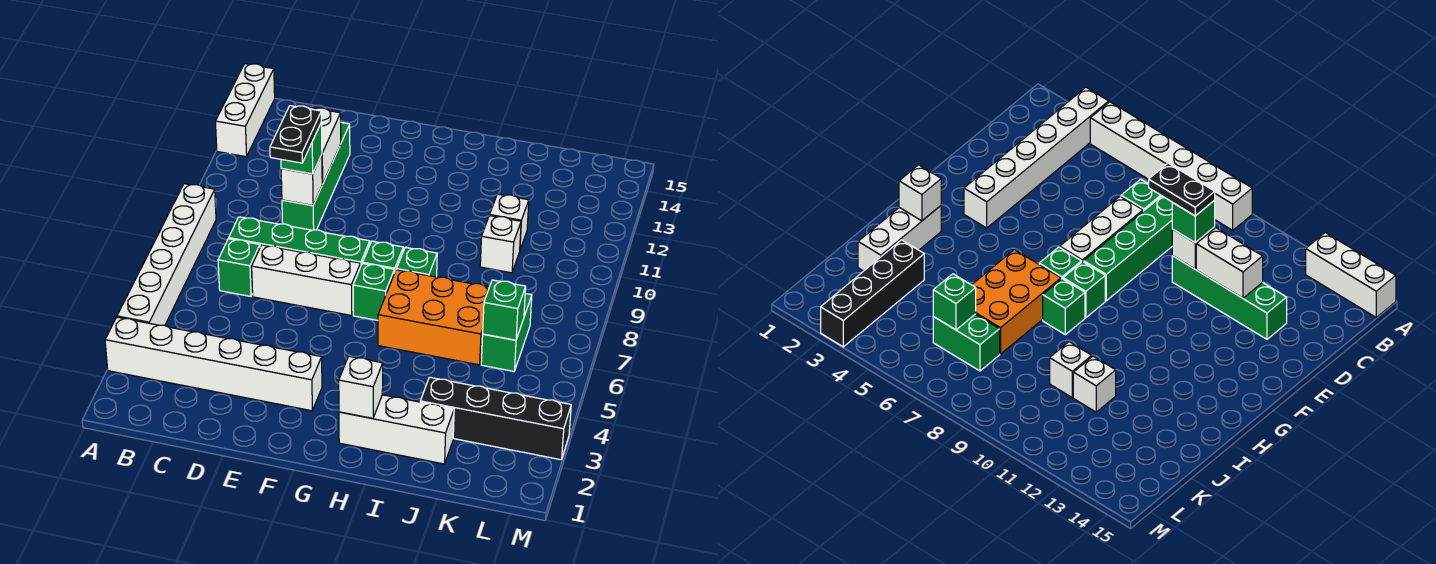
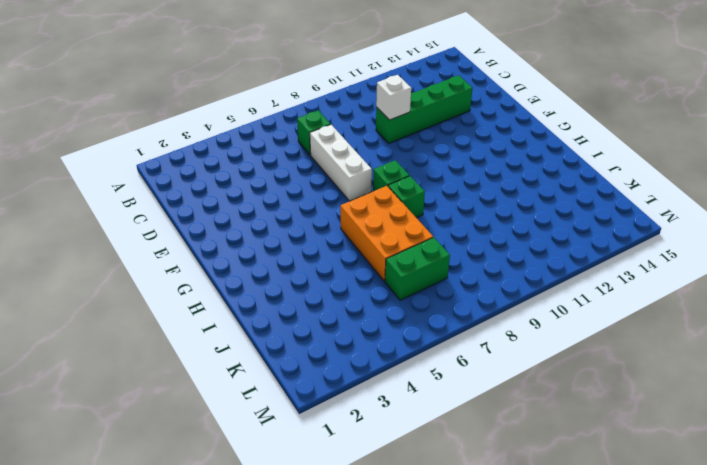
none -> white 1x6 brick [105,317,322,411]
none -> white 1x6 brick [117,184,216,325]
none -> white 1x3 brick [215,64,275,157]

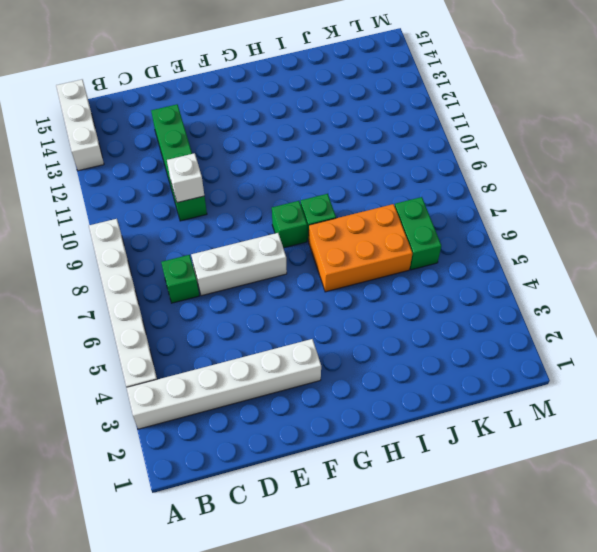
none -> green 1x4 brick [229,217,370,265]
none -> green 1x1 brick [353,263,394,320]
none -> white 1x3 brick [339,395,454,464]

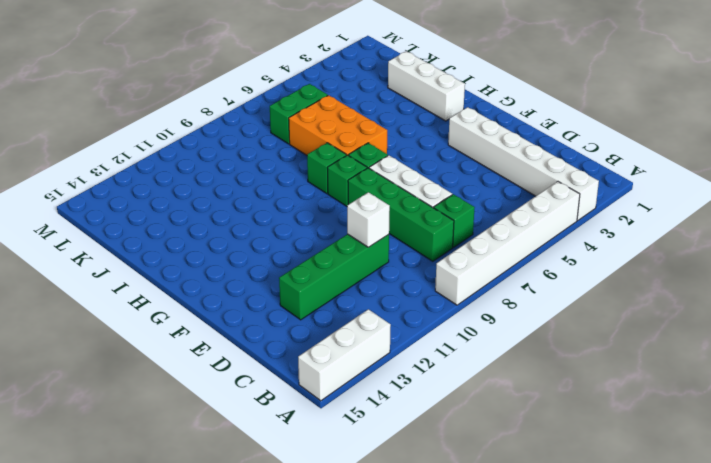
none -> black 1x4 brick [420,377,571,460]
none -> white 1x1 brick [480,215,521,273]
none -> white 1x1 brick [490,194,529,249]

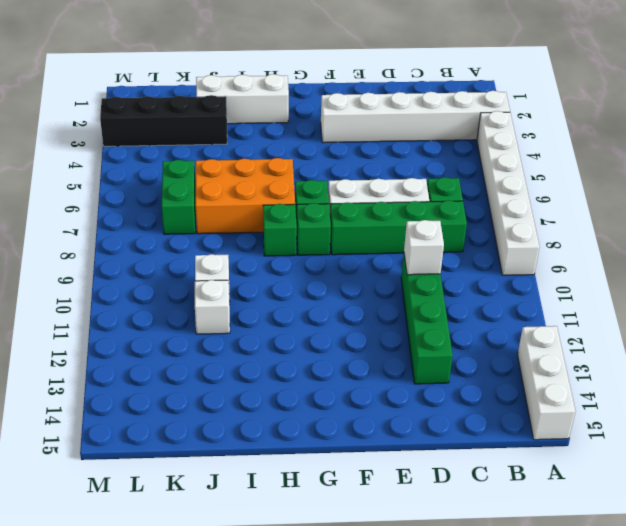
none -> white 1x2 brick [309,108,341,184]
none -> white 1x1 brick [339,356,383,418]
none -> green 1x1 brick [483,280,526,340]

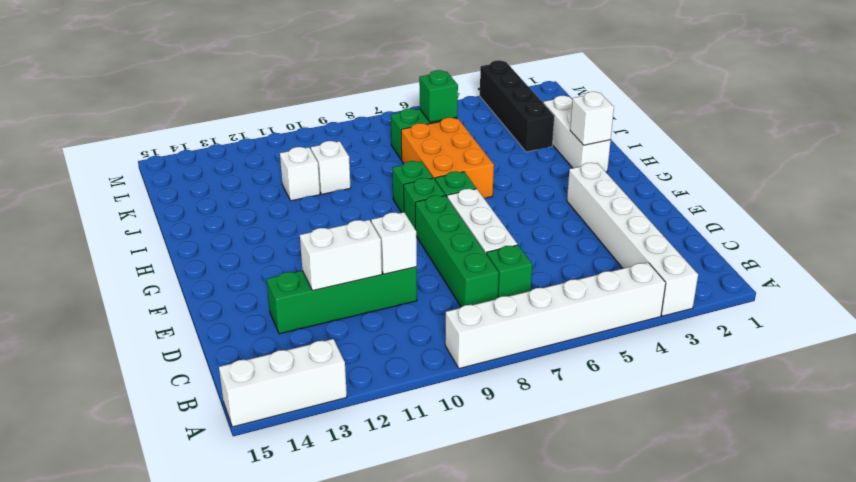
none -> green 1x1 brick [281,122,322,174]
none -> black 1x2 plate [270,106,321,163]

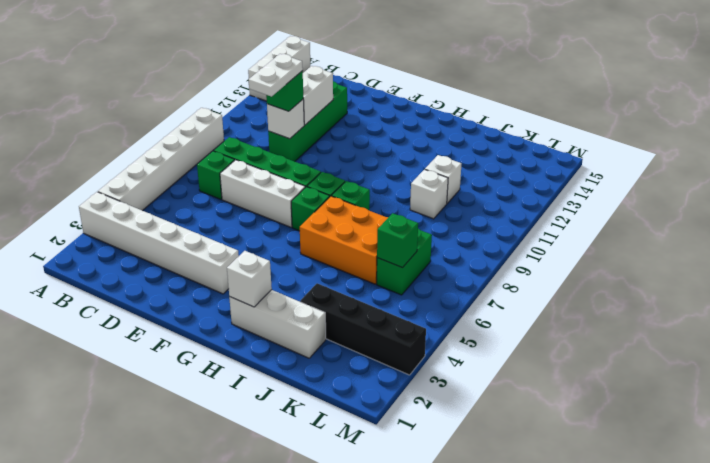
white 1x2 plate [249,54,303,97] -> black 1x2 plate [270,106,321,163]

